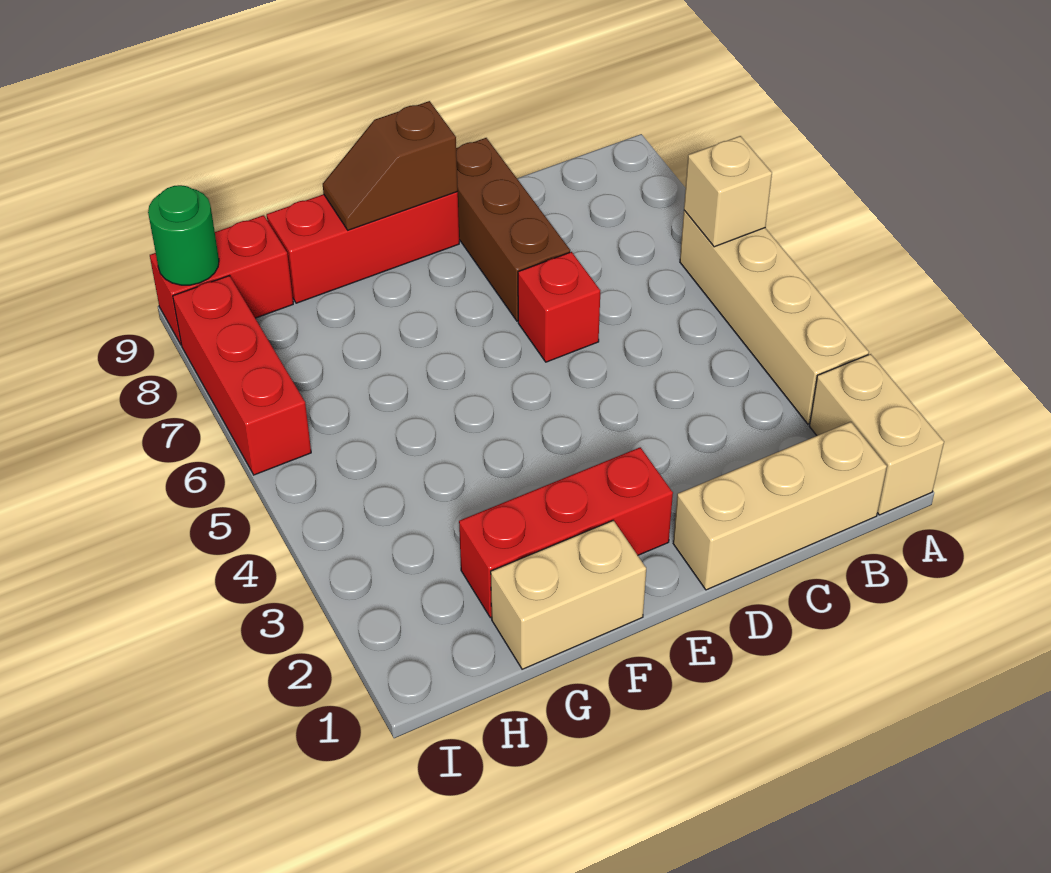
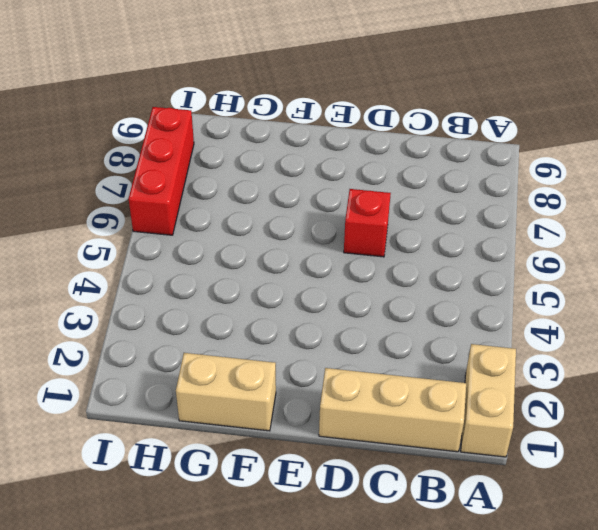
none -> tan 1x4 brick [680,210,869,424]
none -> brown 1x3 brick [456,138,570,321]
none -> red 1x3 brick [459,447,673,618]

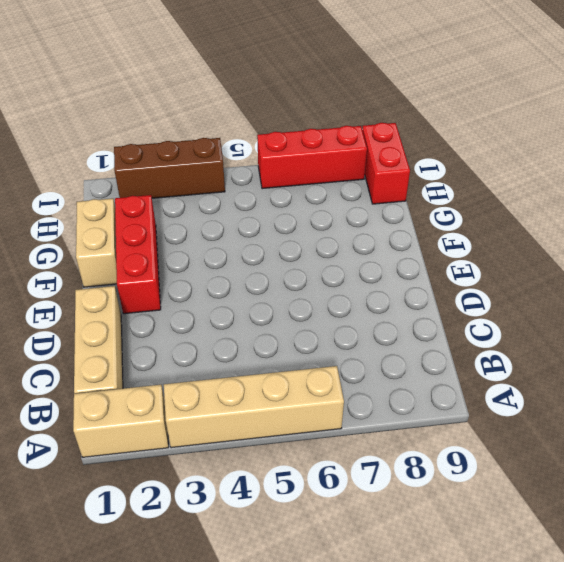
brown 1x3 brick [114,138,225,198] -> brown 1x3 brick moved to [456,138,570,321]
none -> red 1x1 brick [518,252,600,362]
none -> red 1x3 brick [267,192,459,303]
none -> tan 1x1 brick [684,136,772,247]

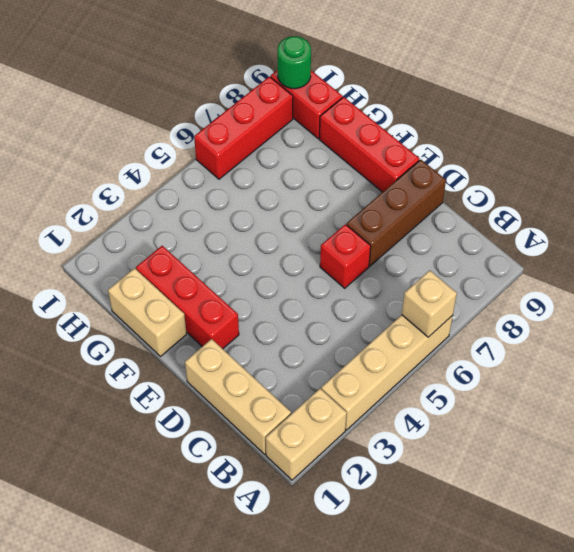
none -> brown 1x2 slope [323,101,458,230]

